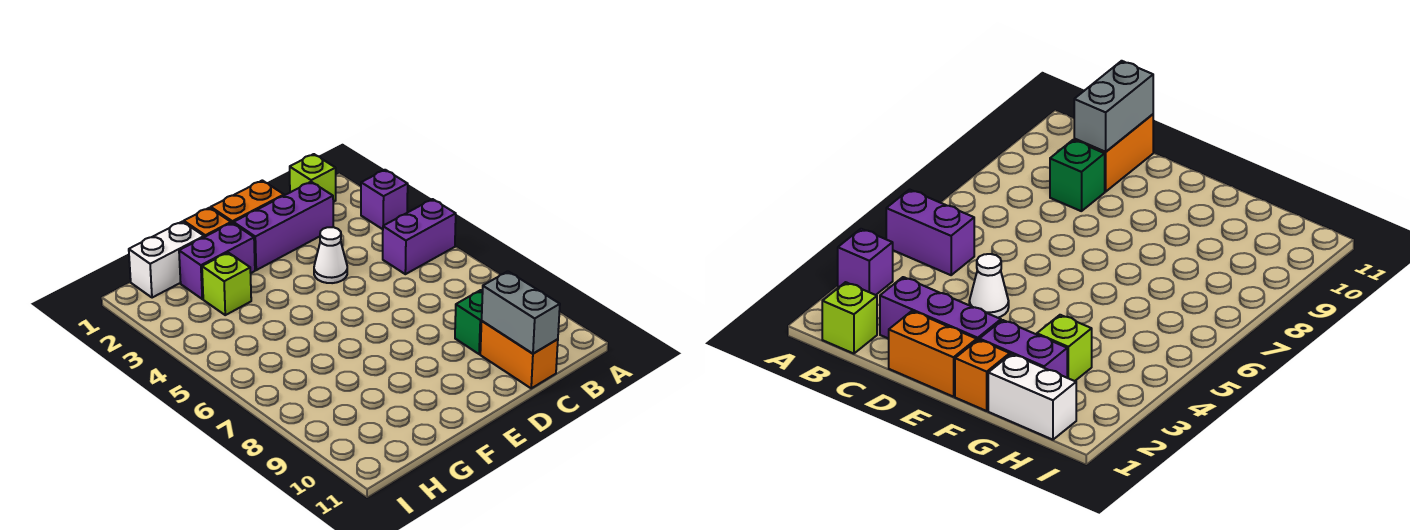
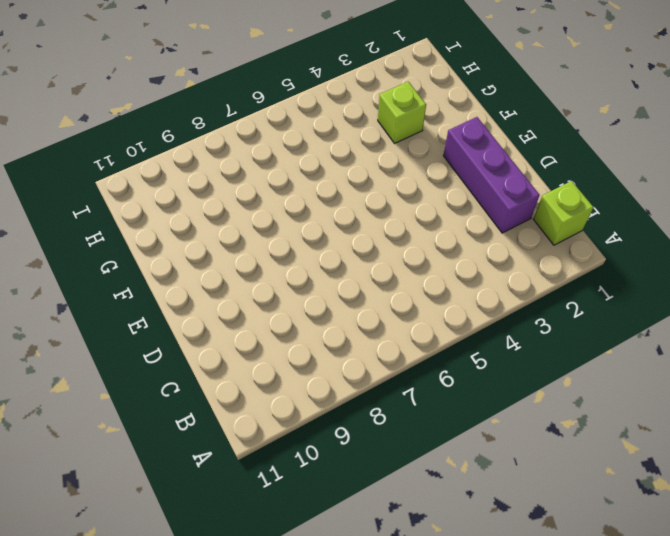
none -> purple 1x1 brick [361,170,408,229]
none -> purple 1x2 brick [383,199,456,274]
none -> green 1x1 brick [455,290,483,354]

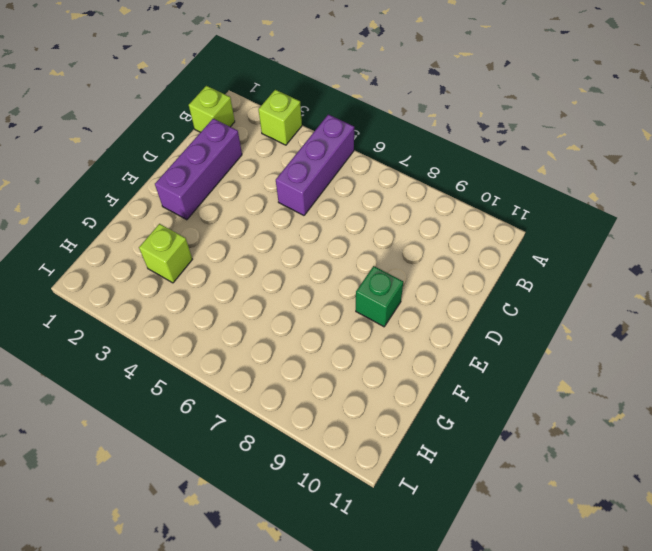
lime 1x1 brick [258,90,302,145] -> purple 1x1 brick [361,170,408,229]
purple 1x3 brick [276,114,354,215] -> purple 1x2 brick [383,199,456,274]
green 1x1 brick [356,266,403,327] -> green 1x1 brick moved to [455,290,483,354]
none -> orange 1x2 brick [480,321,558,388]
none -> orange 1x2 brick [211,180,284,223]
none -> white 1x1 cone [314,227,347,283]

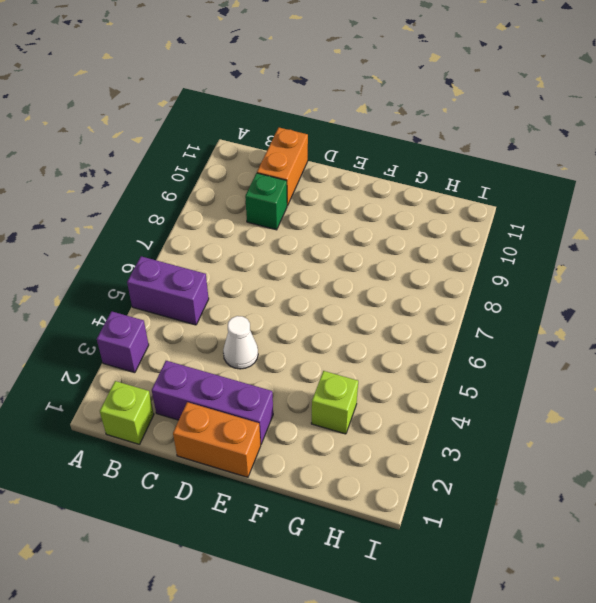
none -> orange 1x1 brick [184,208,231,237]
none -> purple 1x2 brick [179,223,255,299]
none -> white 1x2 brick [129,222,204,298]

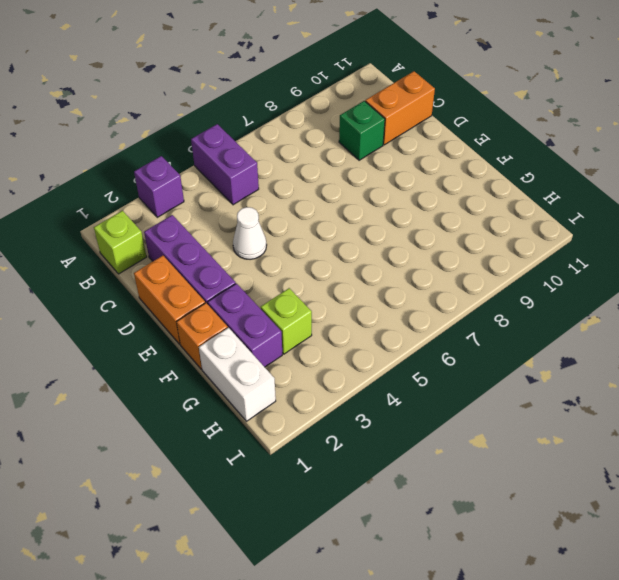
none -> grey 1x2 brick [482,271,560,353]

